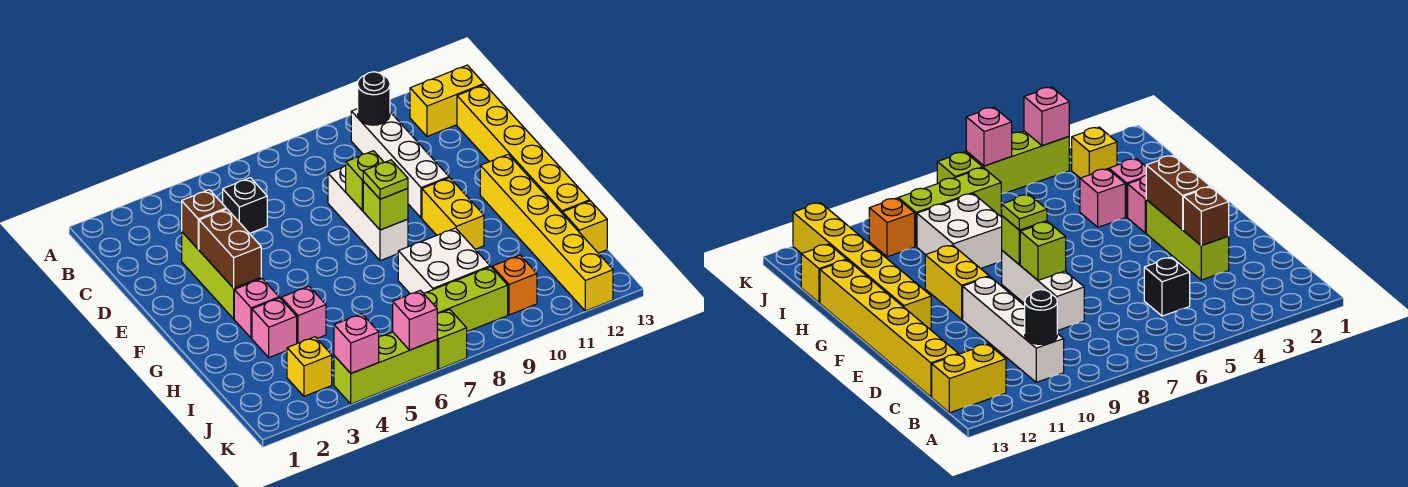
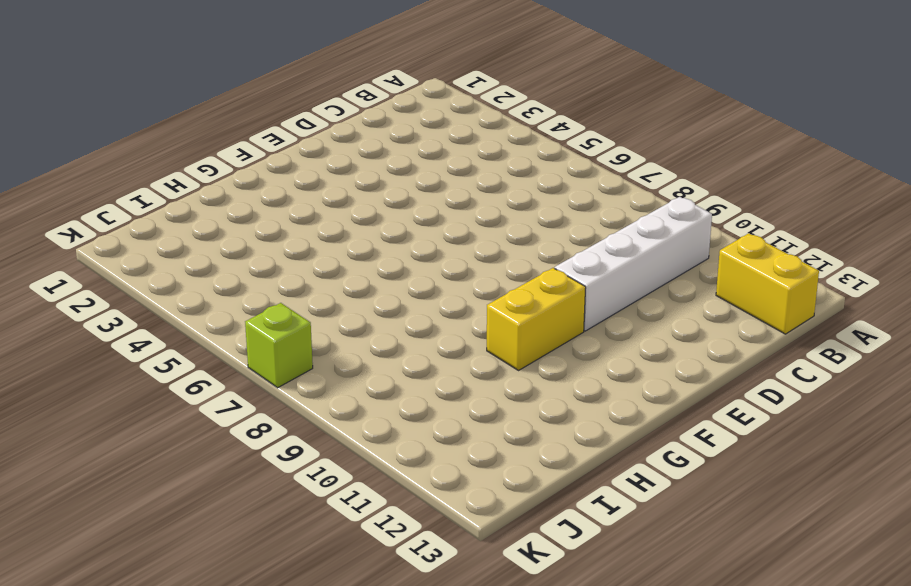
none -> black 1x1 brick [223,178,267,234]
none -> yellow 1x6 brick [457,85,590,214]
none -> lime 1x3 brick [182,232,261,319]

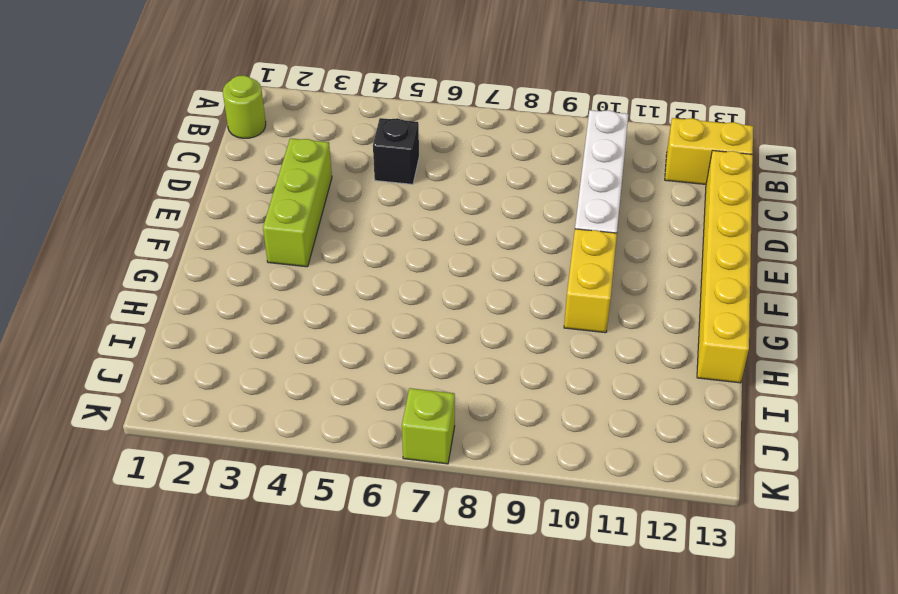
lime 1x1 round brick [223,75,266,138] -> none
none -> white 1x3 brick [328,166,408,261]
none -> yellow 1x6 brick [480,154,613,311]
none -> pink 1x1 brick [234,279,279,338]

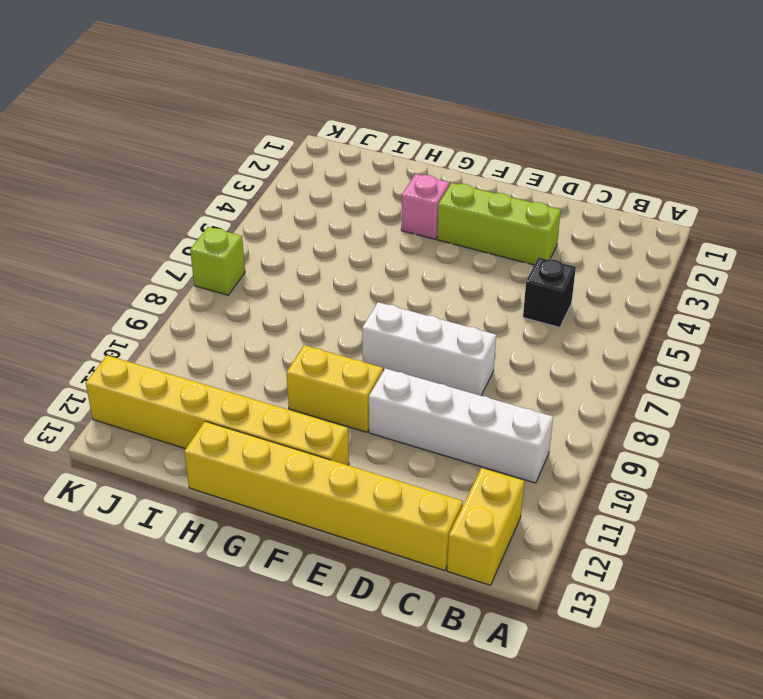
none -> pink 1x1 brick [252,298,297,357]
none -> pink 1x1 brick [281,286,326,344]
none -> white 2x2 brick [398,228,490,294]

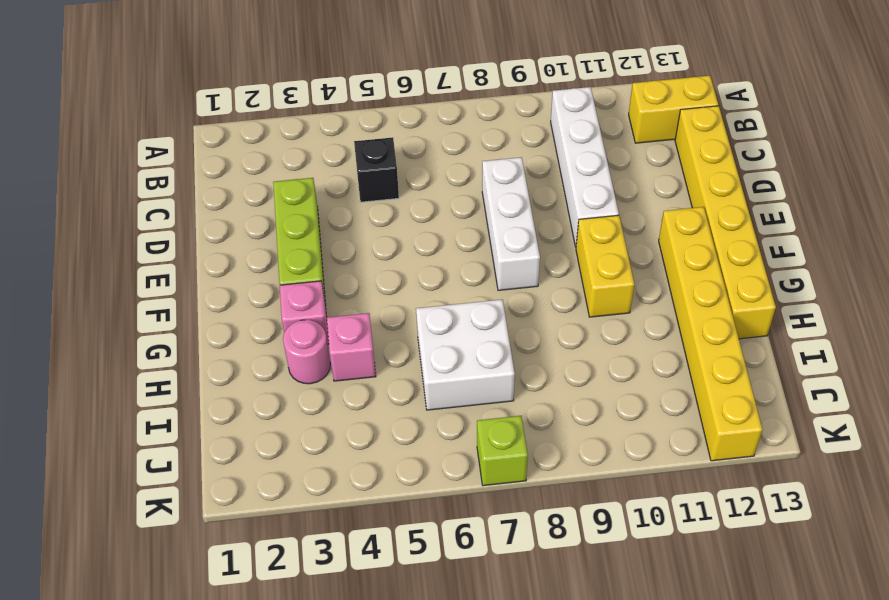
pink 1x1 round brick [283,320,330,384] -> pink 1x1 brick [252,298,297,357]
white 2x2 brick [416,300,515,410] -> white 2x2 brick moved to [398,228,490,294]
none -> yellow 1x1 brick [563,201,607,253]
none -> yellow 1x1 brick [287,337,332,396]
none -> lime 1x3 brick [423,267,508,332]

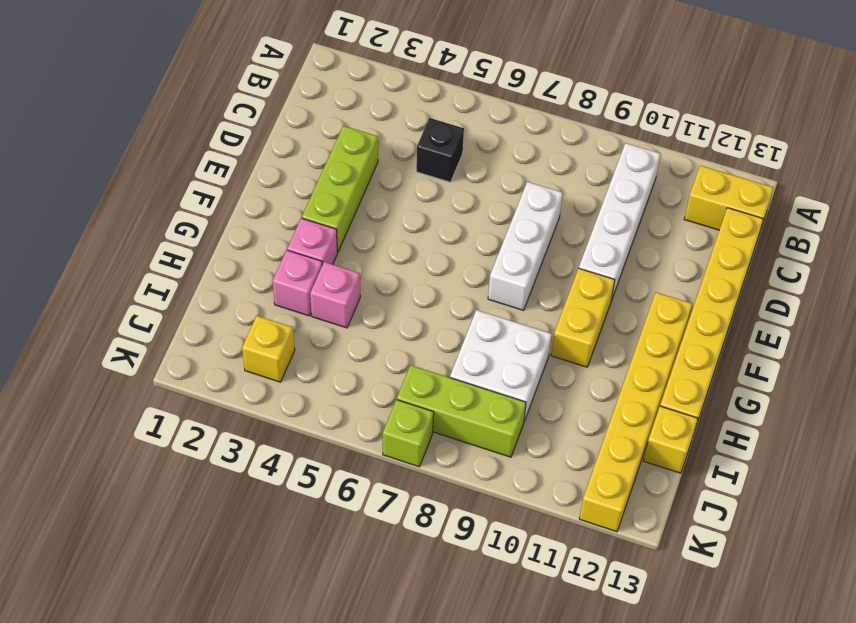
none -> orange 1x1 brick [492,255,537,315]
none -> lime 1x3 brick [334,332,437,404]
none -> black 1x1 round brick [358,72,390,125]

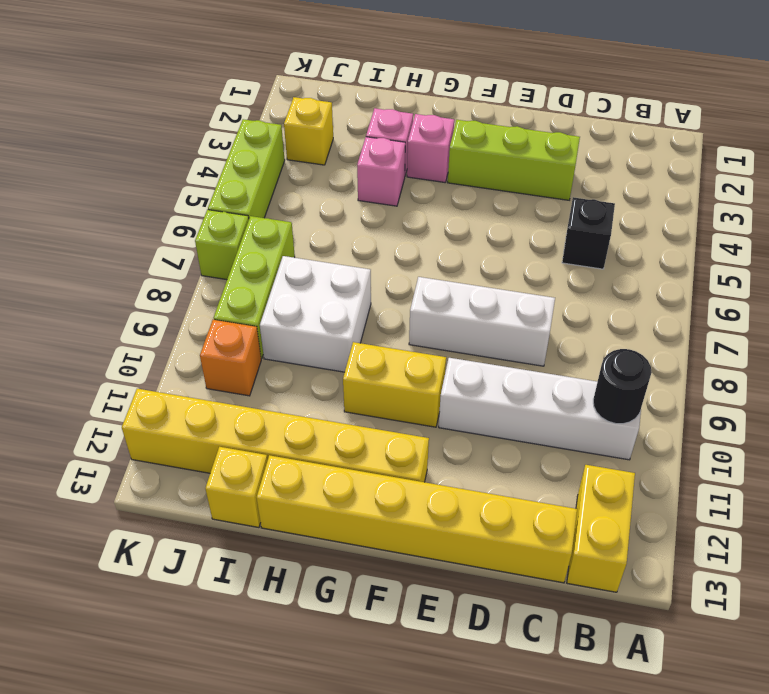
none -> brown 1x1 brick [182,190,226,249]
none -> brown 1x2 brick [199,209,261,288]
none -> lime 1x1 brick [346,151,384,211]

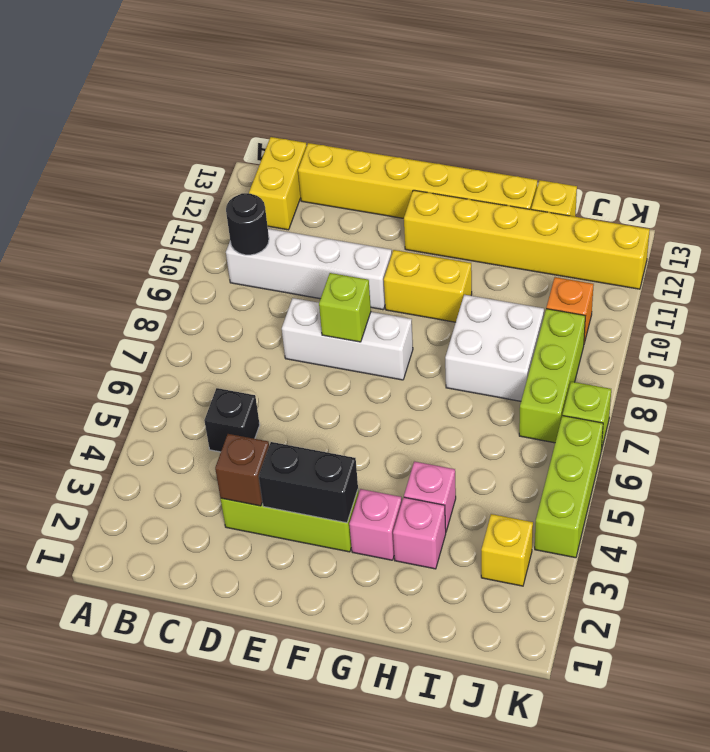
black 1x2 brick [259,442,358,523] -> brown 1x2 brick [199,209,261,288]
none -> lime 1x1 brick [363,181,408,230]
none -> pink 1x1 brick [334,314,379,373]
none -> pink 1x1 brick [393,290,437,350]

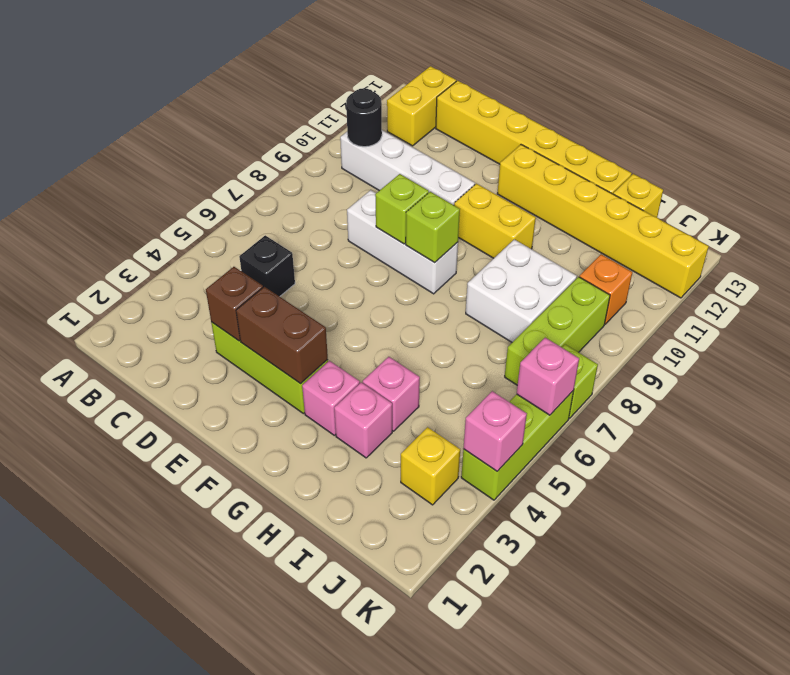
none -> lime 1x1 plate [363,160,408,199]

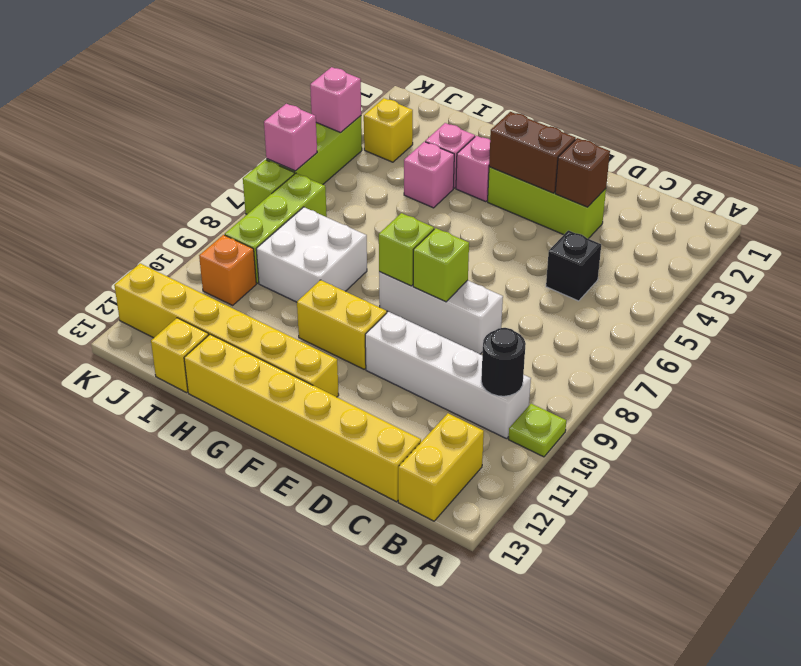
lime 1x1 plate [508,404,566,457] -> lime 1x1 plate moved to [363,160,408,199]

